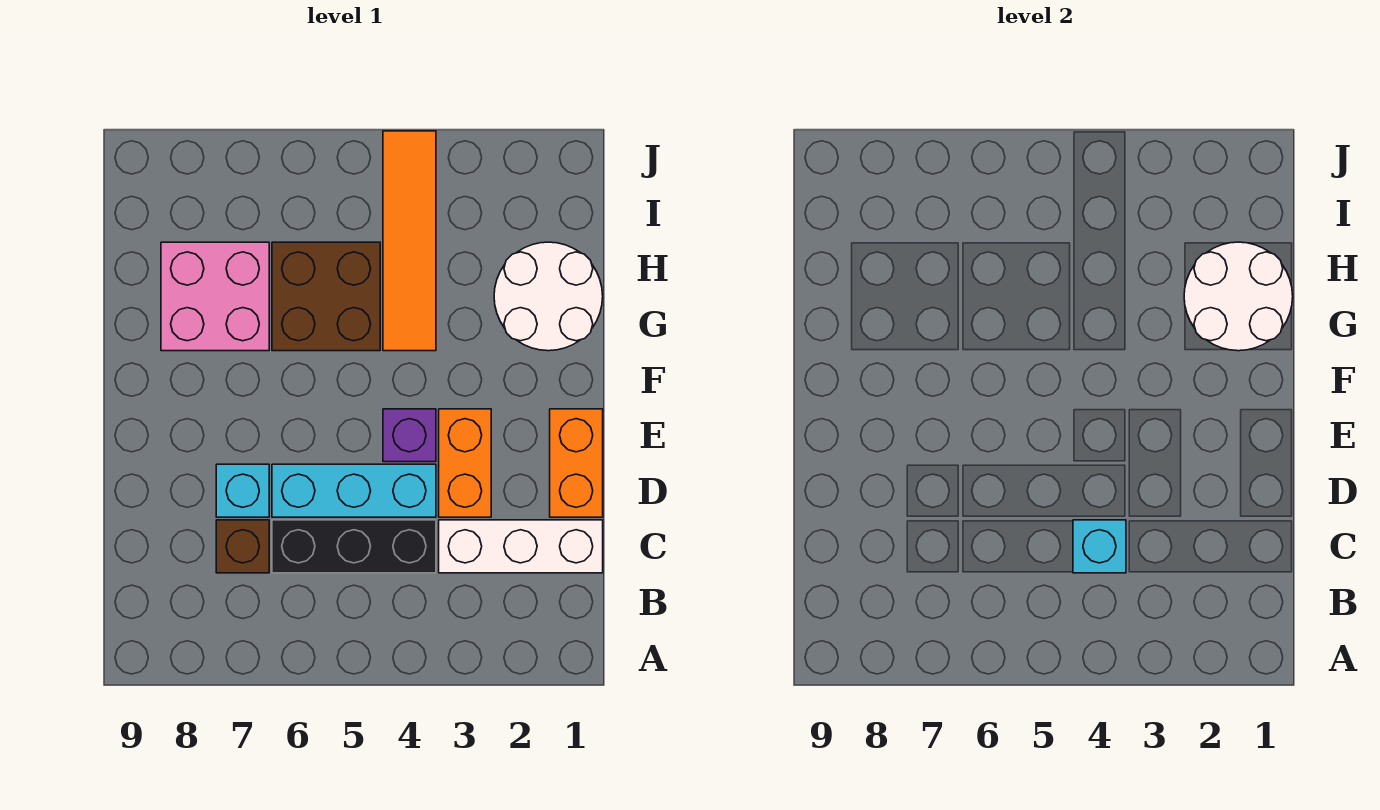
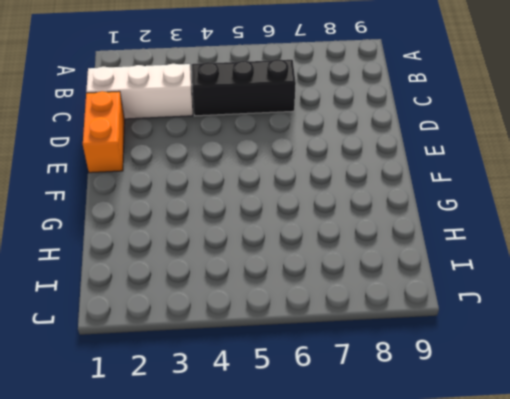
none -> brown 1x1 brick [216,520,269,573]
none -> orange 1x2 brick [439,409,491,517]
none -> cyan 1x3 brick [272,464,436,517]

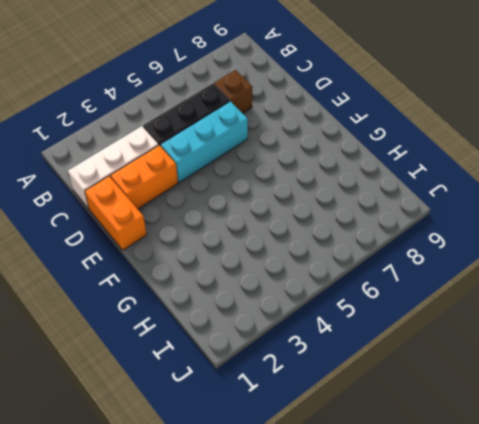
orange 1x2 brick [110,145,178,209] -> orange 1x2 brick turned to [439,409,491,517]
none -> cyan 1x1 brick [216,464,269,517]
none -> purple 1x1 brick [383,409,436,462]
none -> white 2x2 round brick [494,242,603,351]

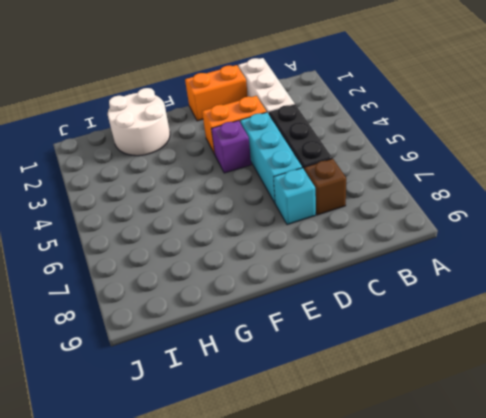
none -> orange 1x4 tile [383,131,436,351]
none -> brown 2x2 brick [272,242,380,351]
none -> pink 2x2 brick [161,242,269,351]

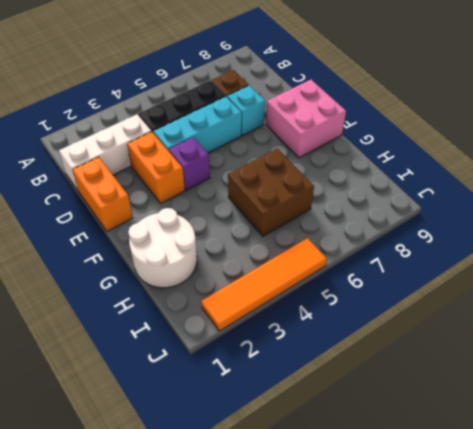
pink 2x2 brick [266,80,346,158] -> pink 2x2 brick moved to [161,242,269,351]
orange 1x4 tile [201,238,327,331] -> orange 1x4 tile turned to [383,131,436,351]
none -> cyan 1x1 brick [1073,520,1126,573]
none -> white 2x2 round brick [1184,242,1293,351]

